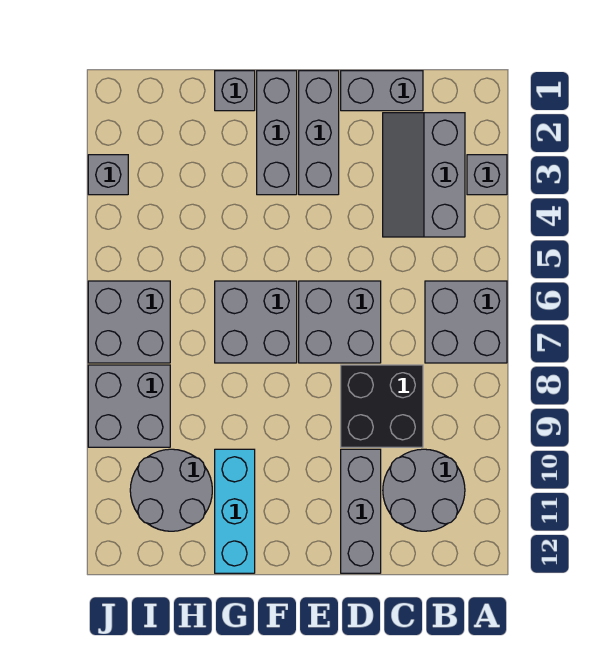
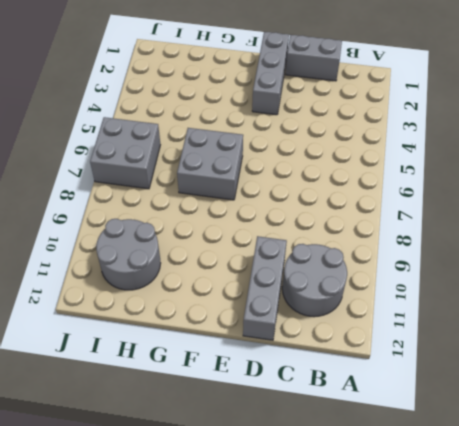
none -> grey 1x1 brick [467,155,507,195]
none -> grey 2x2 brick [425,281,507,363]
none -> grey 2x3 slope [383,113,465,237]

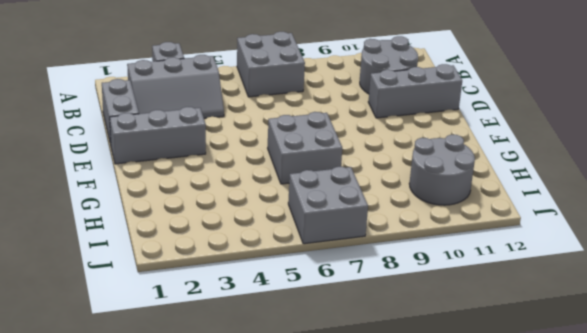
none -> black 2x2 brick [341,365,423,447]
none -> grey 2x2 brick [299,281,381,363]
none -> grey 1x3 brick [257,71,297,195]

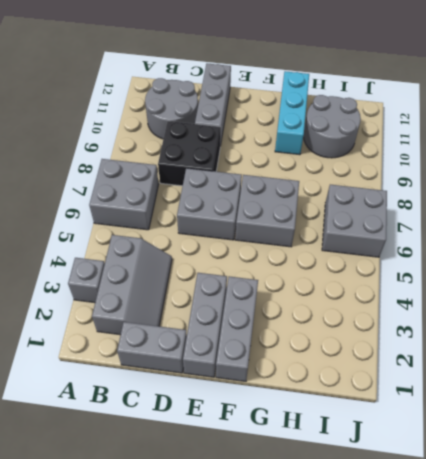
none -> grey 1x1 brick [215,71,255,111]
none -> grey 2x2 brick [88,365,170,447]
none -> grey 1x1 brick [88,155,128,195]

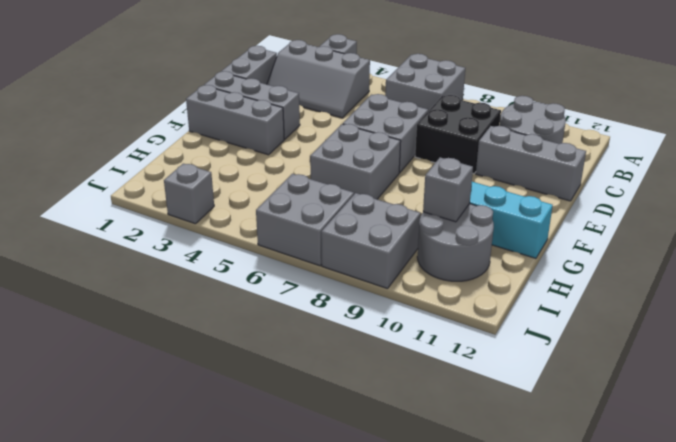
grey 1x1 brick [423,157,473,222] -> grey 1x1 brick moved to [215,71,255,111]

